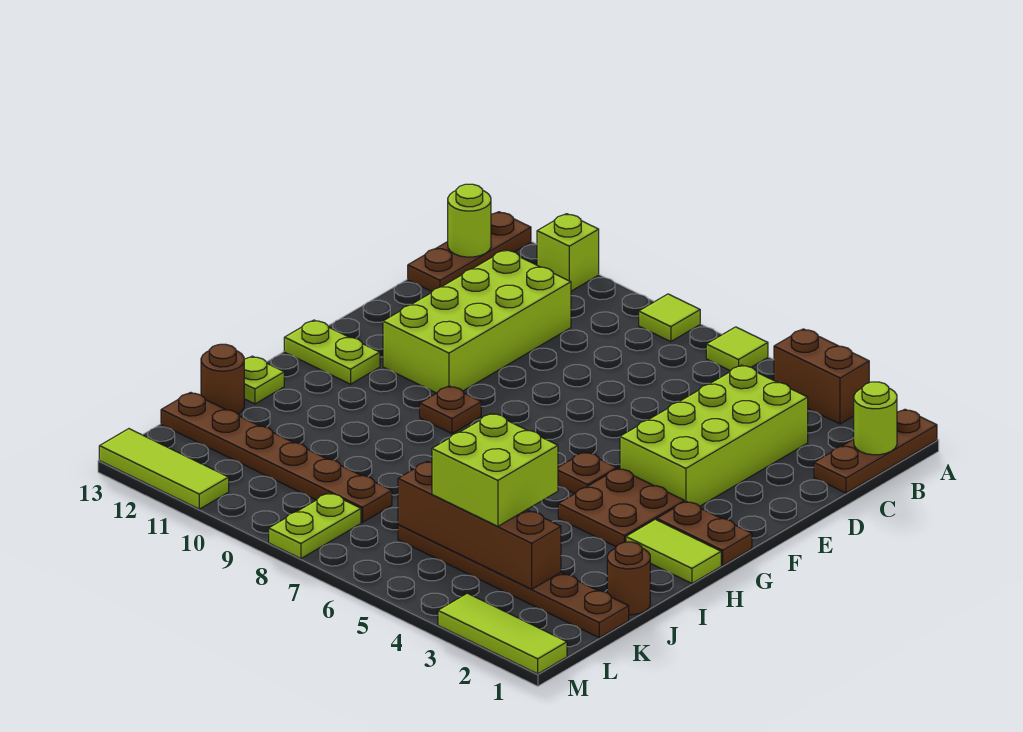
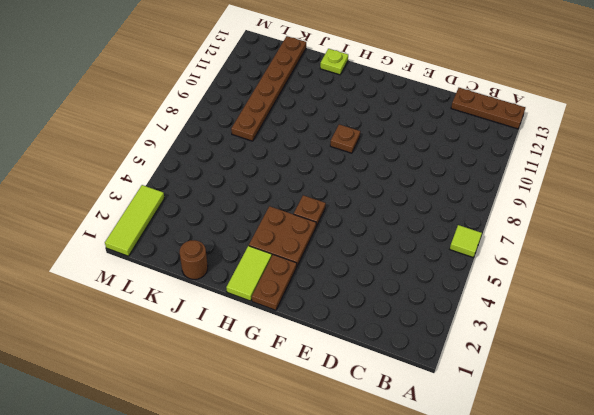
none -> brown 1x3 plate [814,409,937,493]
none -> brown 1x2 brick [774,329,869,424]
none -> lime 1x1 tile [639,294,700,342]

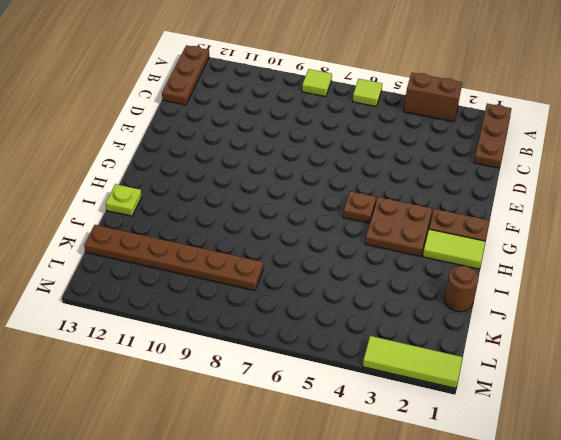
none -> lime 1x1 brick [537,214,599,291]
none -> lime 2x4 brick [620,365,808,506]
none -> lime 2x4 brick [383,250,571,393]

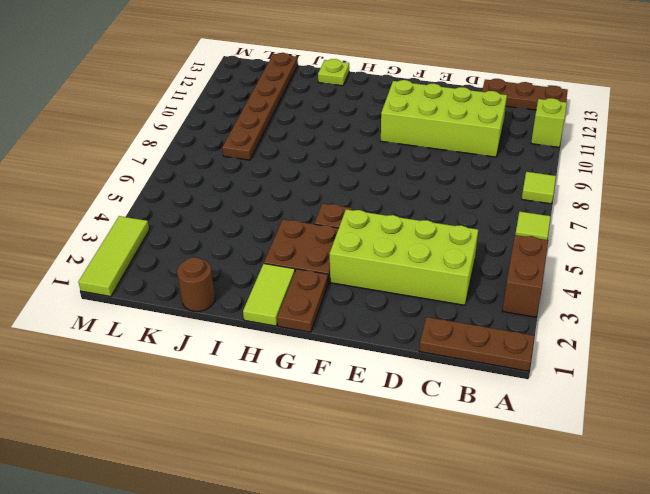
none -> brown 1x1 plate [420,386,481,434]
none -> lime 1x2 plate [284,320,380,384]
none -> brown 1x1 round brick [201,344,244,414]

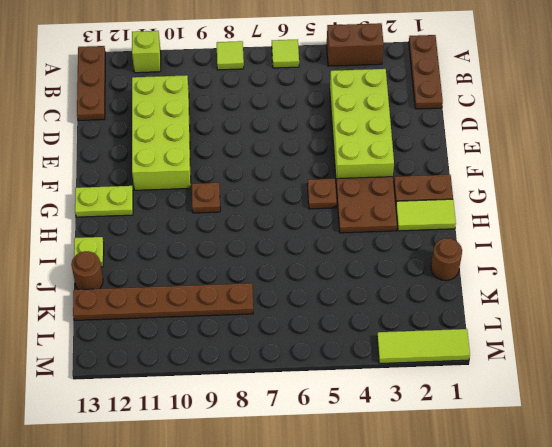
none -> brown 1x6 plate [398,525,629,638]
none -> lime 1x2 plate [269,493,361,559]
none -> lime 1x3 tile [99,429,229,509]

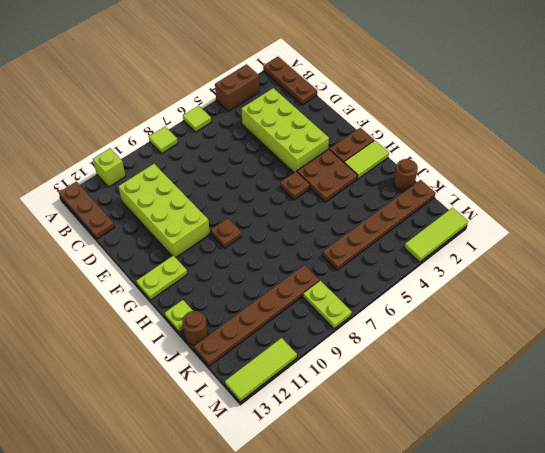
none -> lime 1x1 round brick [854,382,897,455]
none -> lime 1x1 round brick [448,184,491,257]
none -> brown 1x4 brick [398,461,561,589]

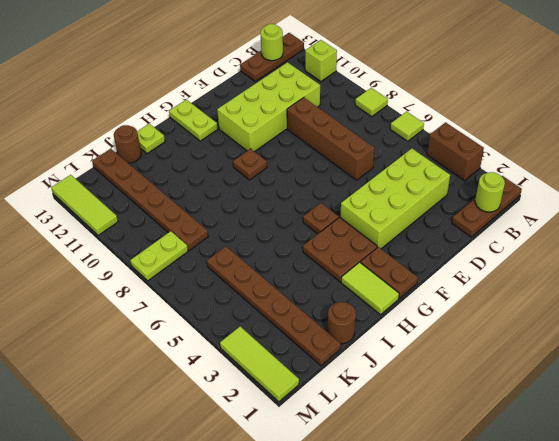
brown 1x4 brick [287,98,375,180] -> brown 1x4 brick moved to [398,461,561,589]
none -> lime 2x2 brick [432,413,558,527]

